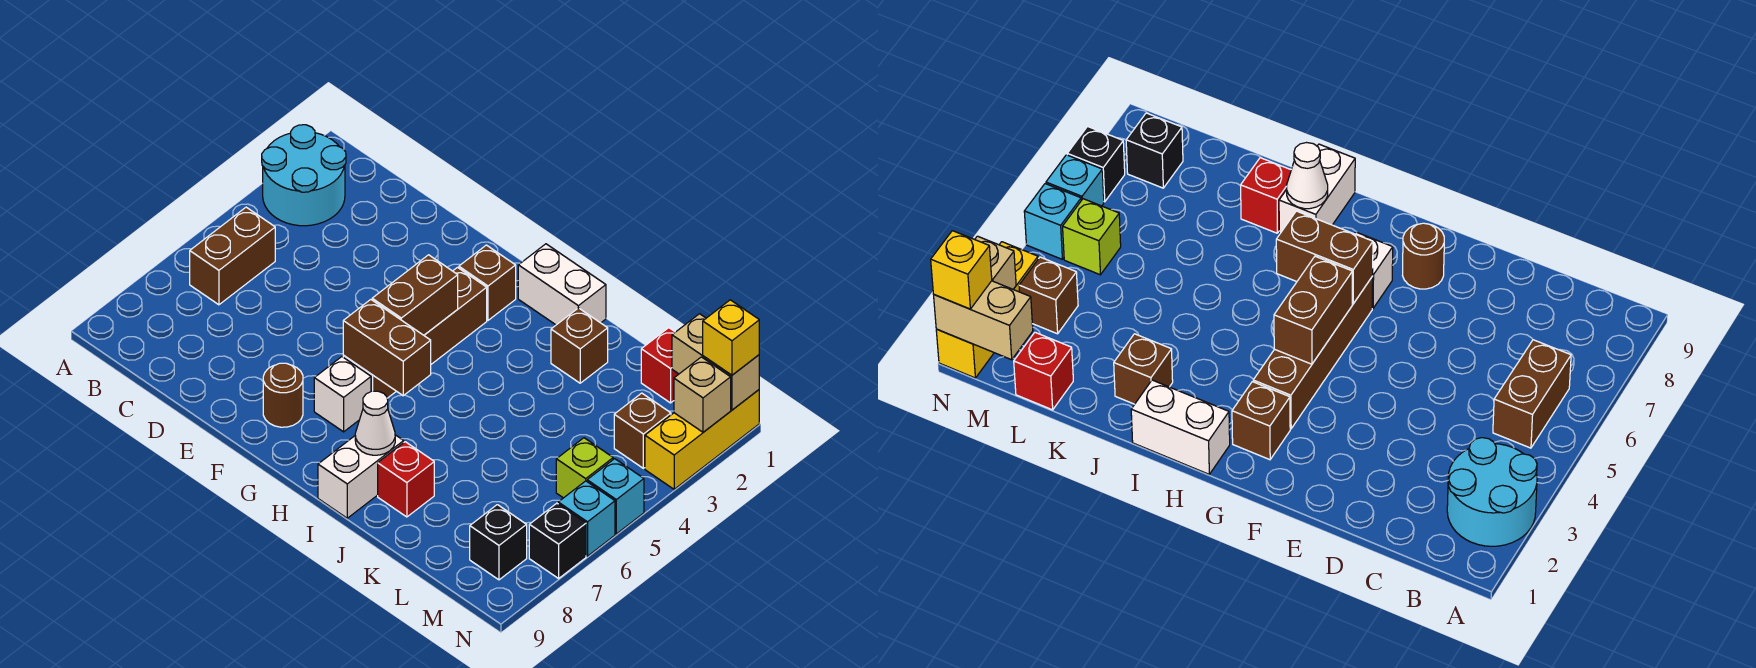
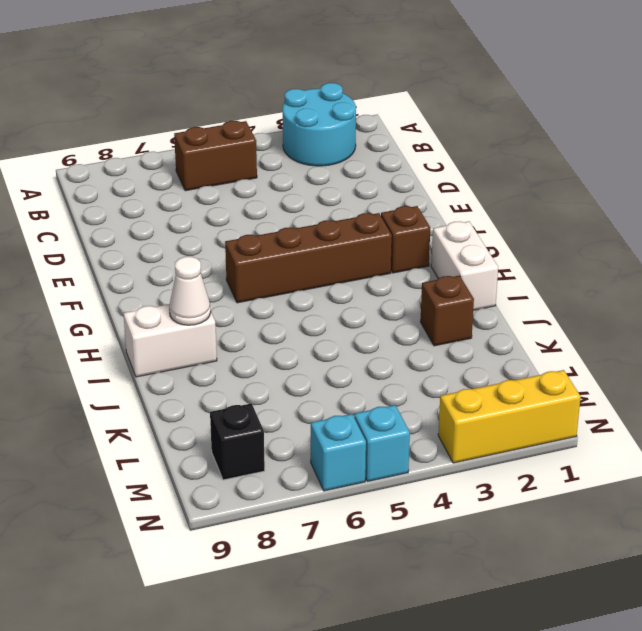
none -> brown 1x1 round brick [263,363,303,427]
none -> white 1x1 brick [314,357,371,432]
none -> red 1x1 brick [378,442,434,517]

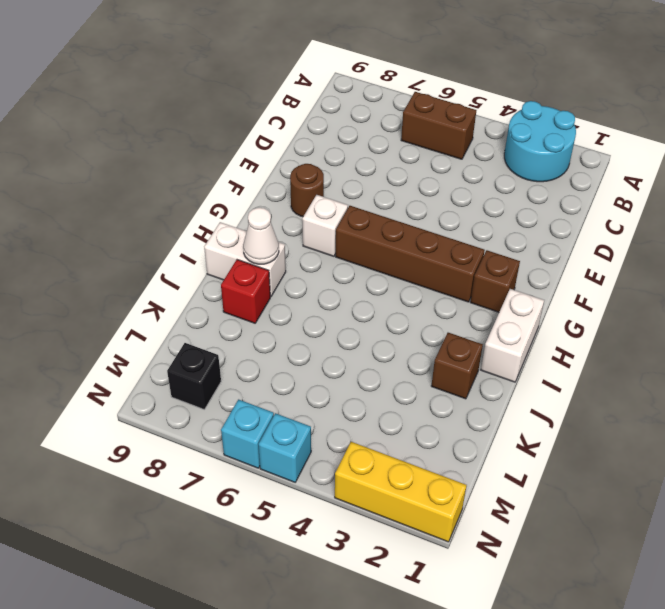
none -> red 1x1 brick [641,328,678,403]
none -> brown 1x1 brick [614,393,671,468]
none -> lime 1x1 brick [556,438,613,498]

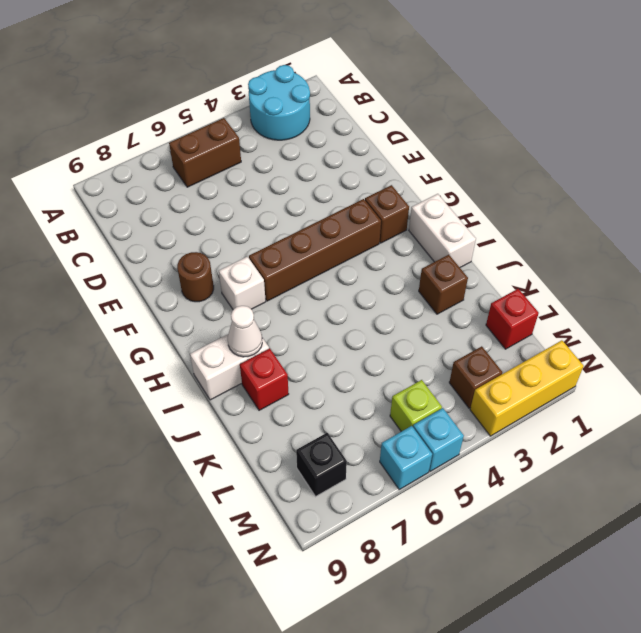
none -> black 1x1 brick [529,503,586,578]
none -> brown 1x2 brick [372,255,458,335]
none -> brown 1x2 brick [343,300,431,396]

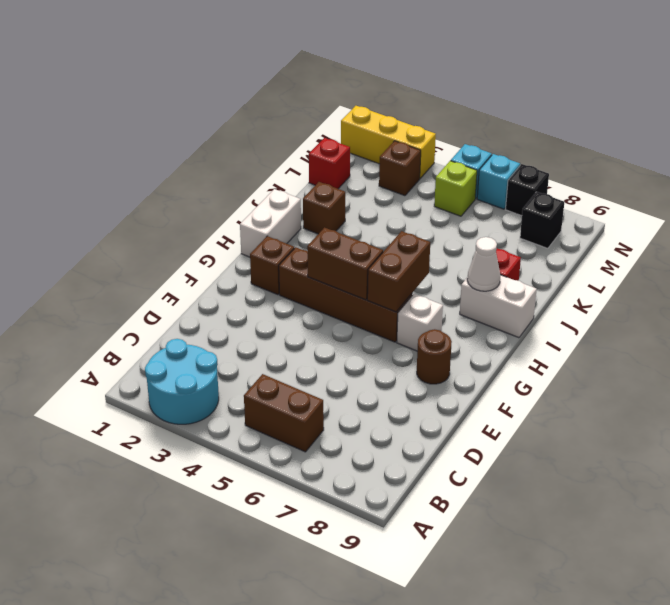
none -> tan 1x2 brick [672,314,759,410]
none -> tan 1x1 brick [674,357,731,432]
none -> yellow 1x1 brick [703,300,759,375]

